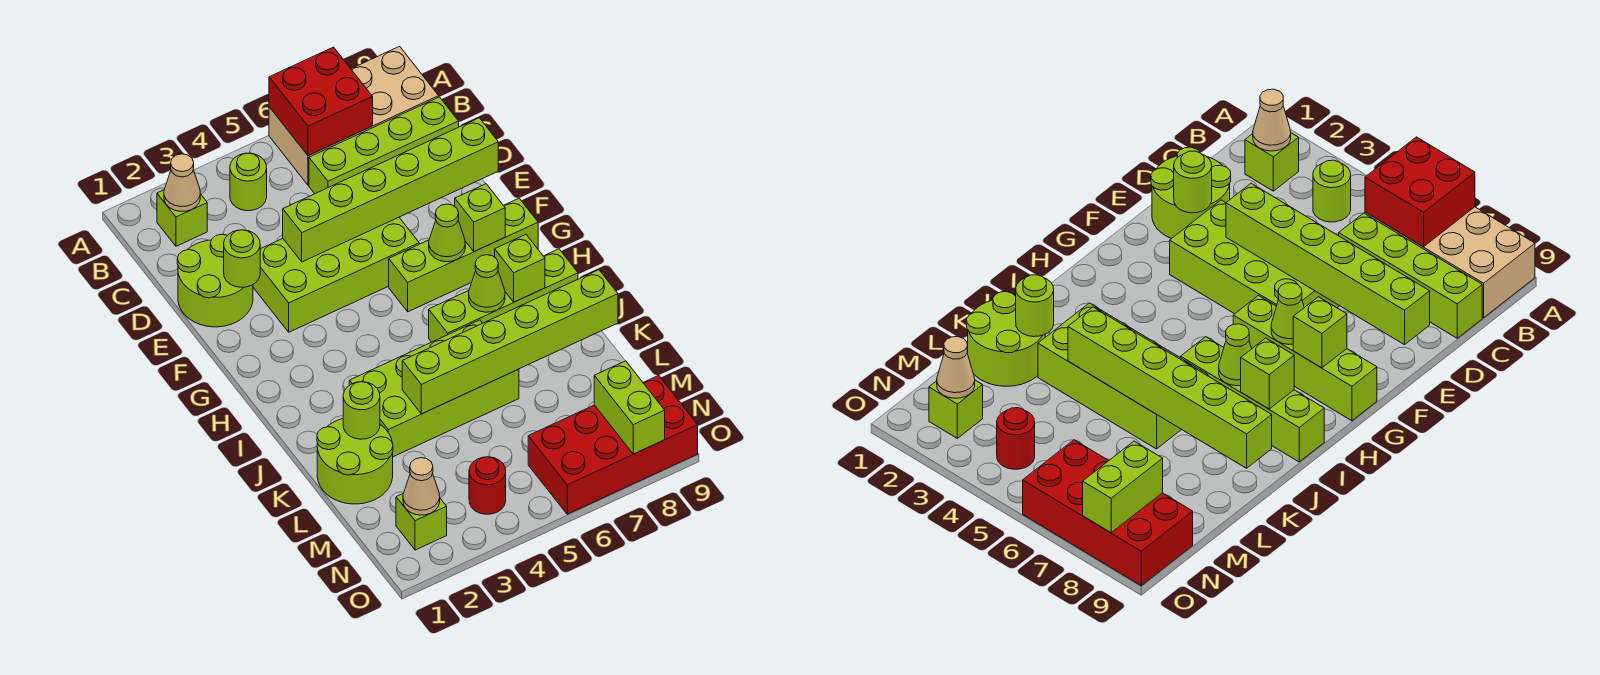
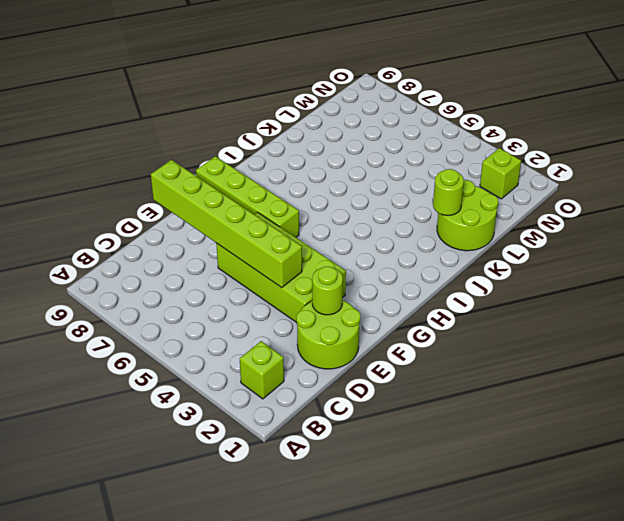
none -> tan 2x4 brick [269,46,439,185]
none -> lime 1x1 round brick [230,153,267,211]
none -> lime 1x4 brick [309,97,459,194]

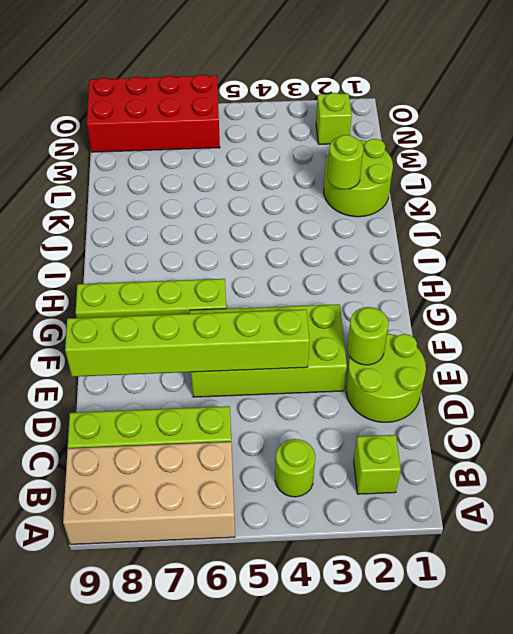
none -> lime 1x4 brick [429,249,578,342]
none -> lime 2x4 brick [349,320,519,457]
none -> red 1x1 round brick [469,457,506,514]

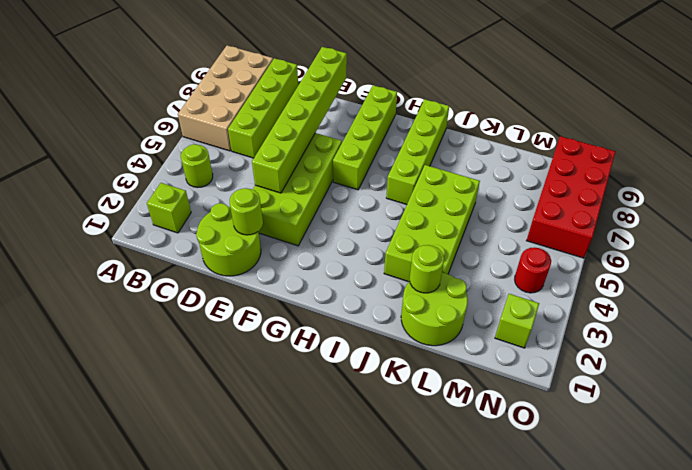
none -> red 2x2 brick [269,47,373,156]
none -> tan 1x1 cone [164,154,200,211]
none -> lime 1x1 cone [429,204,465,262]

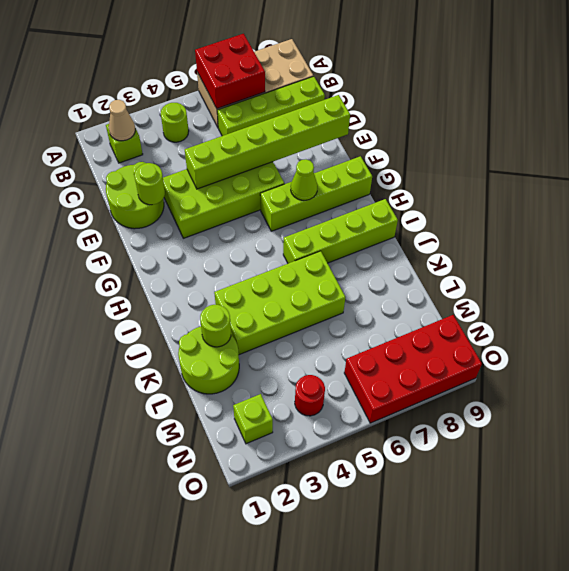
none -> lime 1x1 brick [455,184,505,252]
none -> lime 1x1 cone [469,255,505,312]
none -> lime 1x1 brick [495,235,545,302]

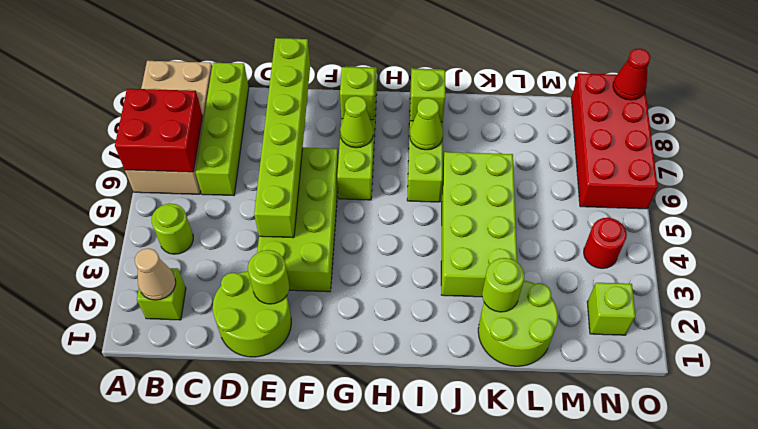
red 1x1 cone [613,49,650,100] -> none
none -> lime 1x6 brick [402,270,618,414]
none -> tan 1x1 cone [403,458,440,515]
none -> lime 1x2 brick [594,361,665,454]

